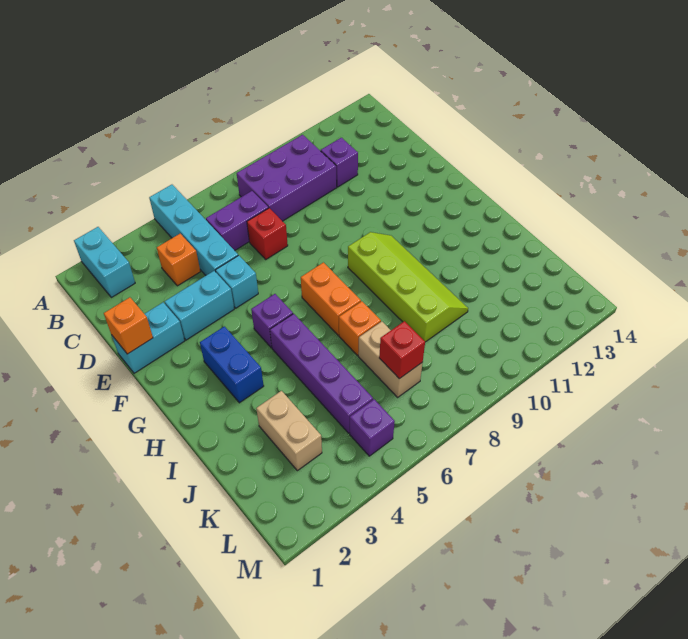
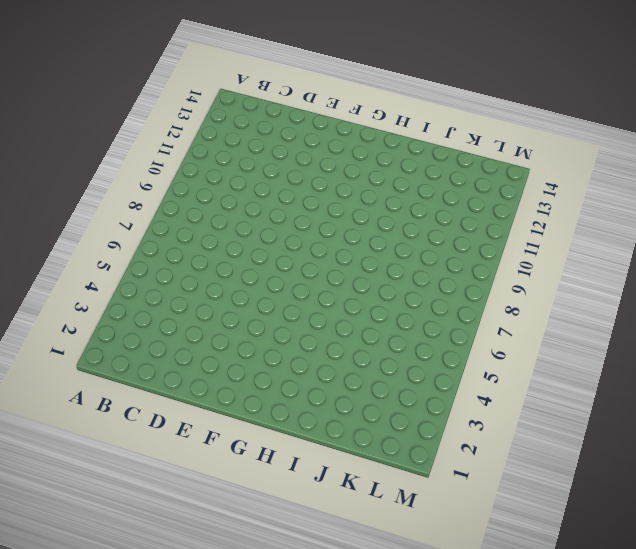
none -> cyan 1x2 brick [74,227,135,297]
none -> cyan 1x4 brick [149,185,238,275]
none -> purple 2x3 brick [237,135,337,221]

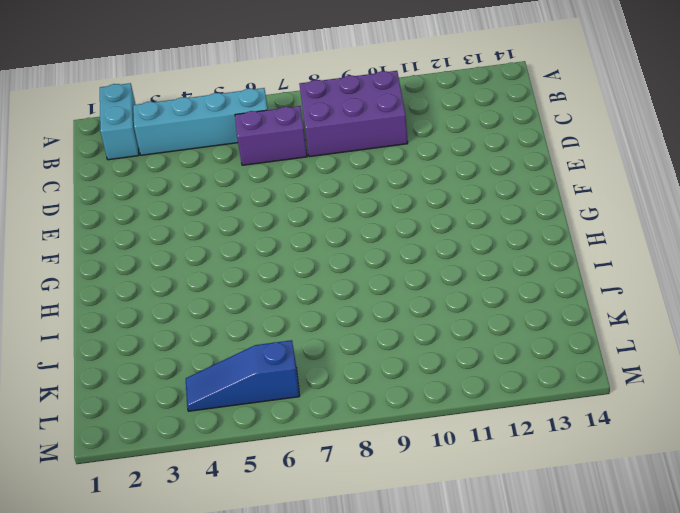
cyan 1x4 brick [133,88,268,155] -> cyan 1x4 brick turned to [149,185,238,275]
blue 1x3 slope [186,340,300,411] -> purple 1x1 brick [350,399,395,456]
none -> orange 1x1 brick [157,234,200,286]
none -> purple 1x1 brick [321,138,358,187]
none -> red 1x1 brick [247,208,288,259]

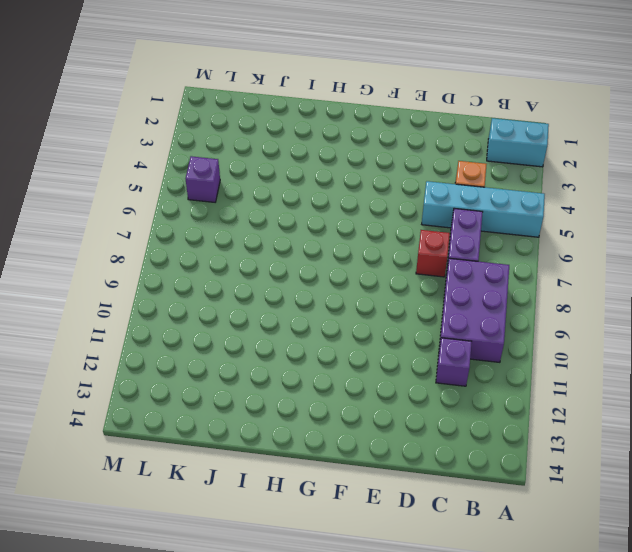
none -> cyan 1x2 brick [112,302,185,373]
none -> cyan 1x2 brick [165,271,234,340]
none -> cyan 1x1 brick [216,255,258,308]

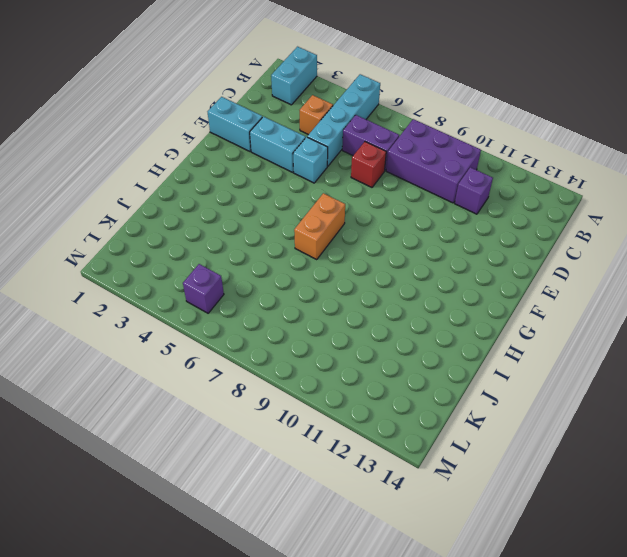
none -> blue 1x2 brick [200,326,264,403]
none -> purple 1x1 brick [251,294,293,348]
none -> lime 2x4 slope [348,232,468,342]

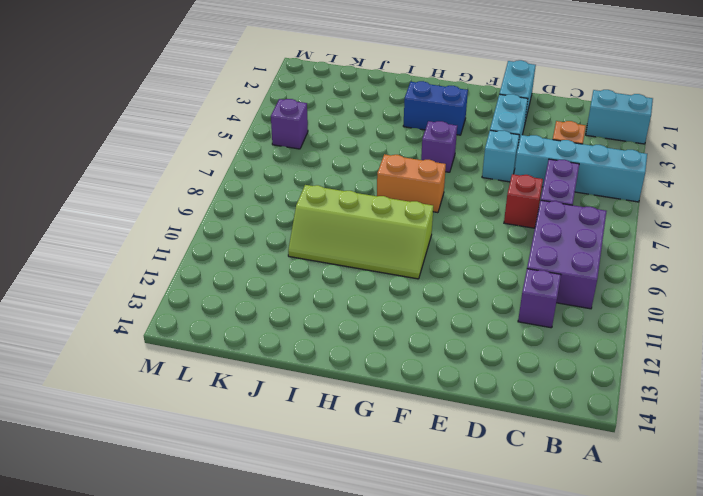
none -> purple 1x4 brick [270,314,373,433]
none -> orange 1x1 brick [339,301,381,355]
none -> tan 1x2 brick [256,391,322,471]

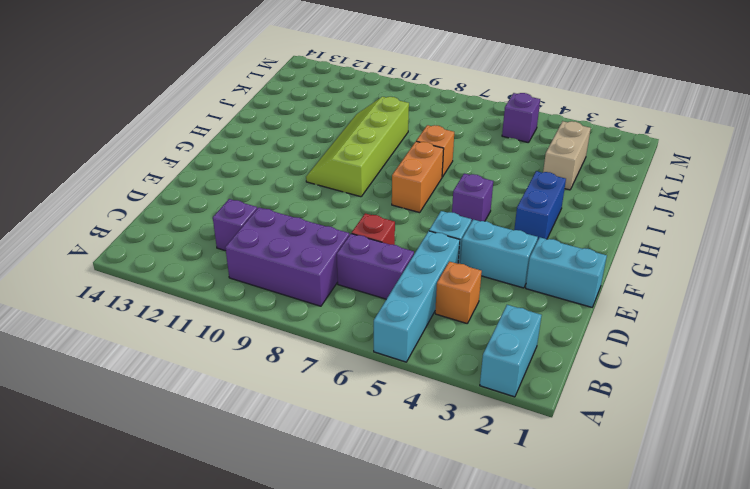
none -> purple 1x4 brick [270,314,373,433]
none -> tan 1x2 brick [358,322,423,397]
none -> orange 1x1 brick [104,297,153,354]

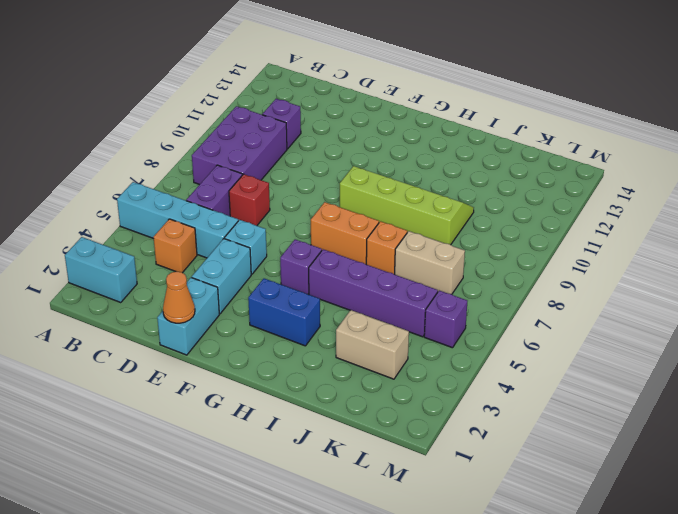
orange 1x1 cone [163,272,195,323] -> orange 1x1 brick [104,297,153,354]
none -> red 1x1 brick [379,321,425,379]

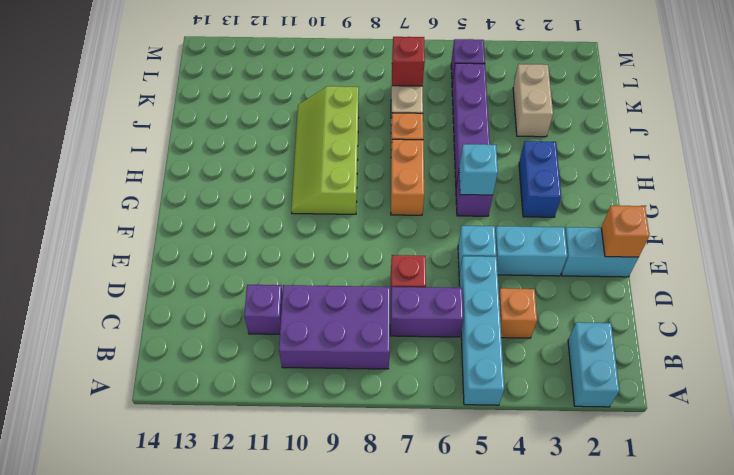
cyan 1x1 brick [459,144,498,195] -> none

